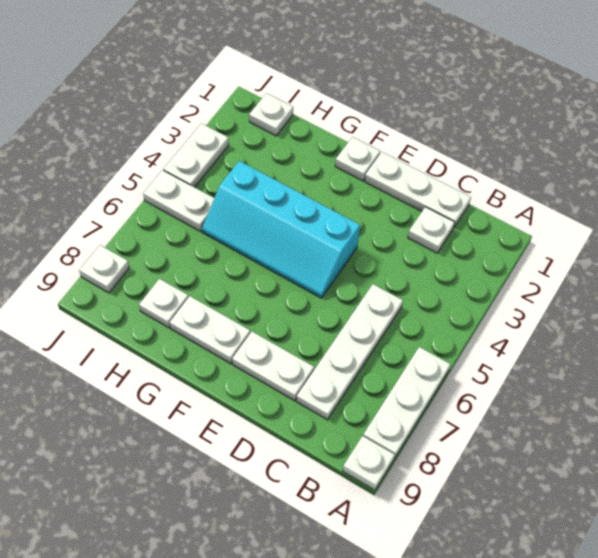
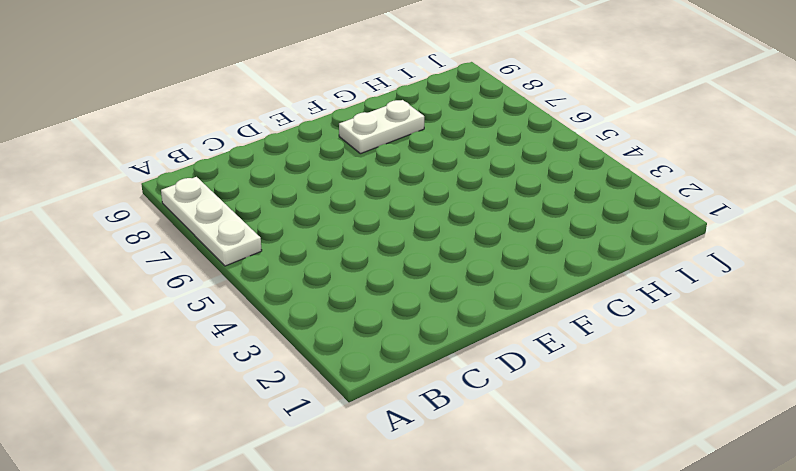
none -> white 1x1 plate [343,436,395,490]
none -> white 1x3 plate [365,152,471,228]
none -> white 1x1 plate [408,207,455,253]

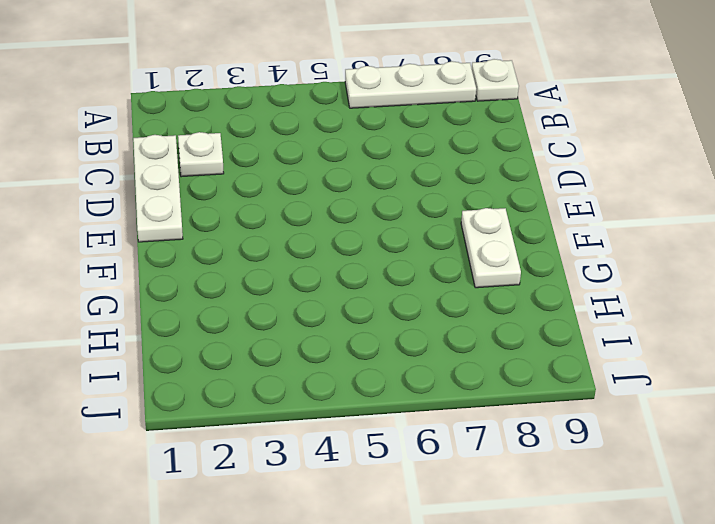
none -> white 1x4 plate [296,284,403,420]
none -> white 1x2 plate [232,332,314,401]
none -> cyan 2x4 slope [202,161,360,298]

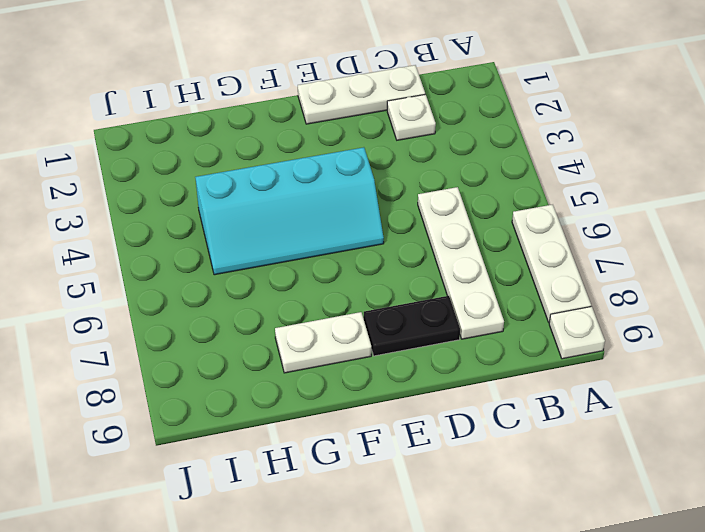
black 1x2 plate [364,296,460,356] -> white 1x2 plate [232,332,314,401]
none -> white 1x1 plate [335,137,380,181]
none -> white 1x1 plate [139,279,188,328]
none -> white 1x1 plate [249,93,293,136]

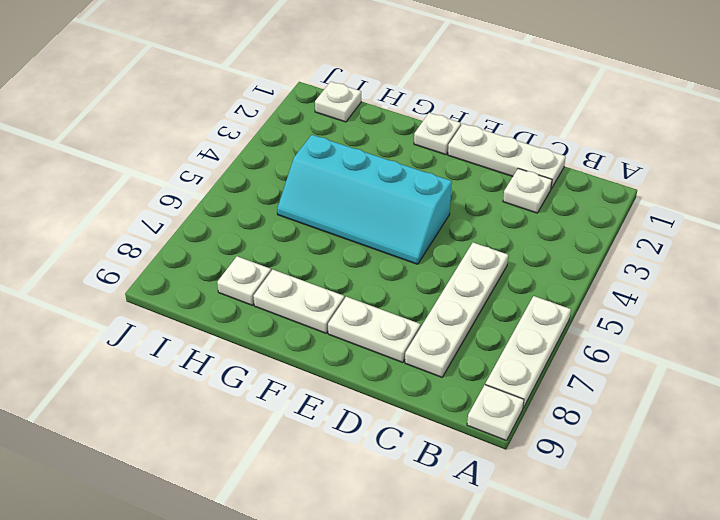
none -> white 1x2 plate [143,170,214,232]
none -> white 1x2 plate [163,123,229,187]
none -> white 1x1 plate [79,245,129,293]

